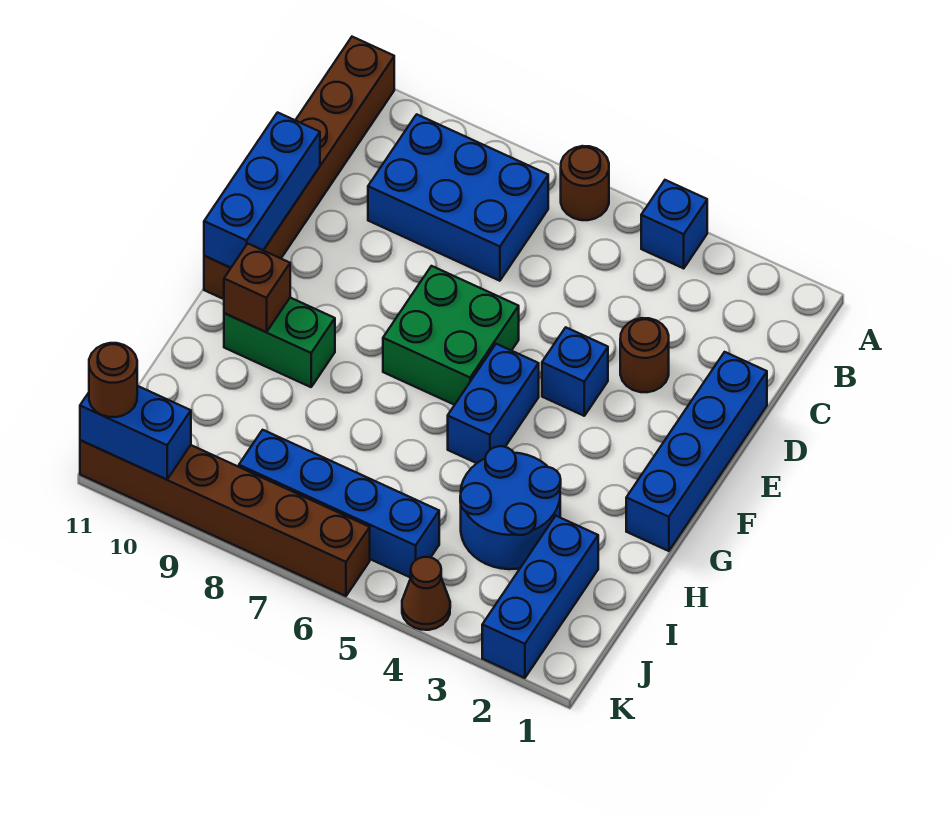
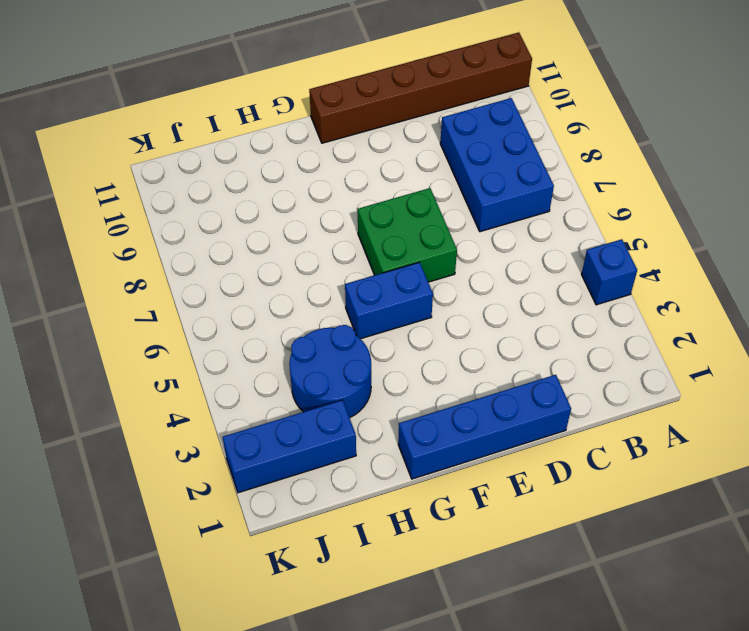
none -> brown 1x1 round brick [561,146,609,220]
none -> brown 1x1 round brick [620,318,669,392]
none -> blue 1x1 brick [542,327,608,416]

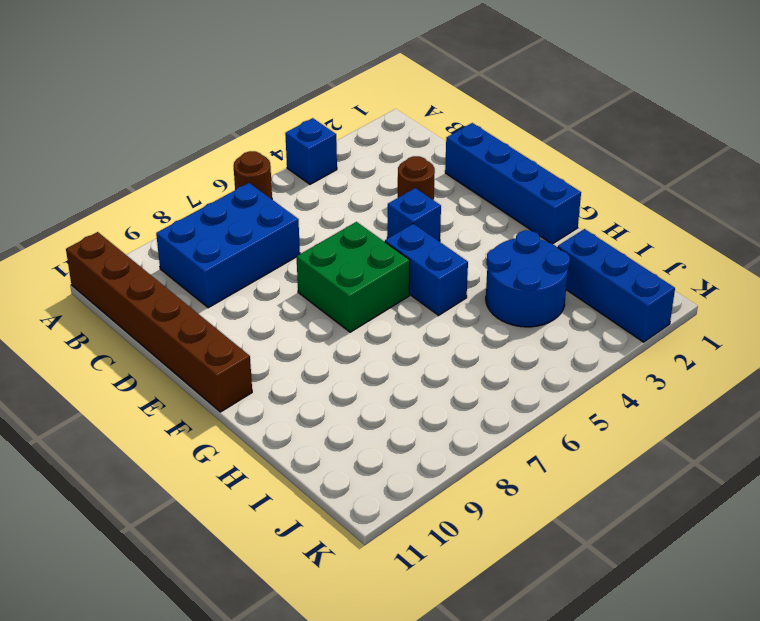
none -> green 1x2 brick [224,298,335,387]
none -> blue 1x4 brick [239,430,439,578]
none -> brown 1x1 cone [402,557,450,630]

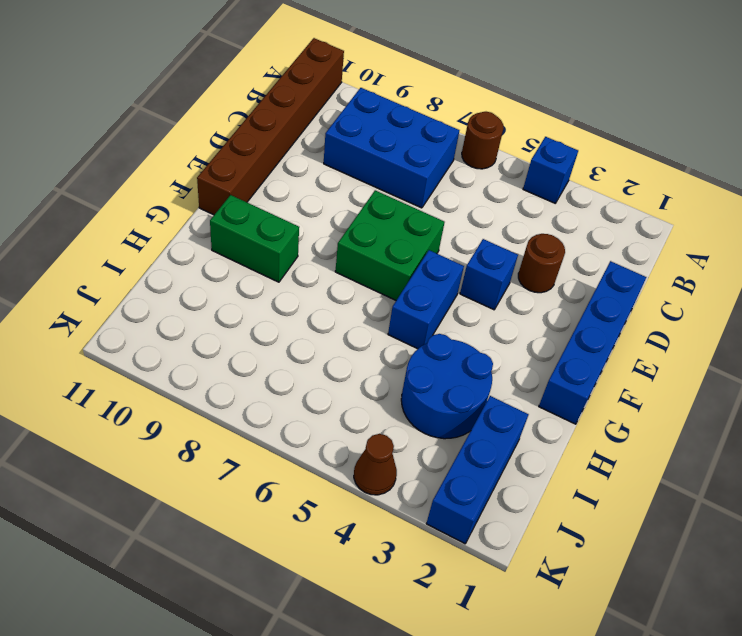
none -> blue 1x4 brick [239,430,439,578]
none -> brown 1x6 brick [80,440,370,596]
none -> blue 1x3 brick [204,112,320,268]

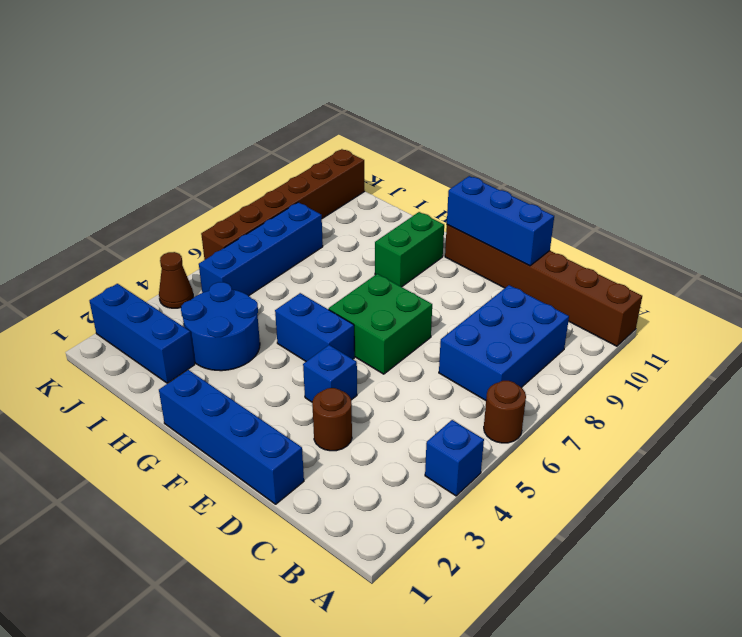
none -> brown 1x1 brick [224,244,290,332]
none -> blue 1x2 brick [80,386,191,480]
none -> brown 1x1 round brick [89,343,137,417]

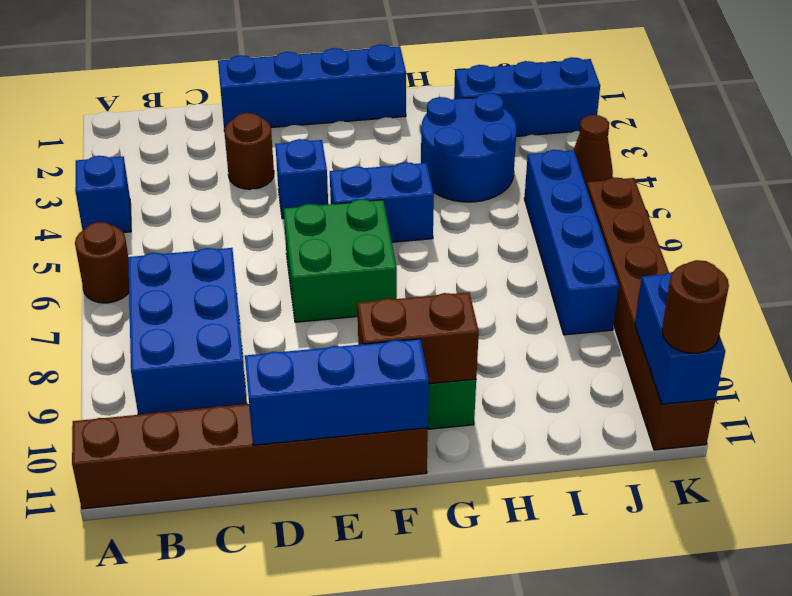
brown 1x2 brick [357,292,479,384] -> brown 1x1 brick [224,244,290,332]

